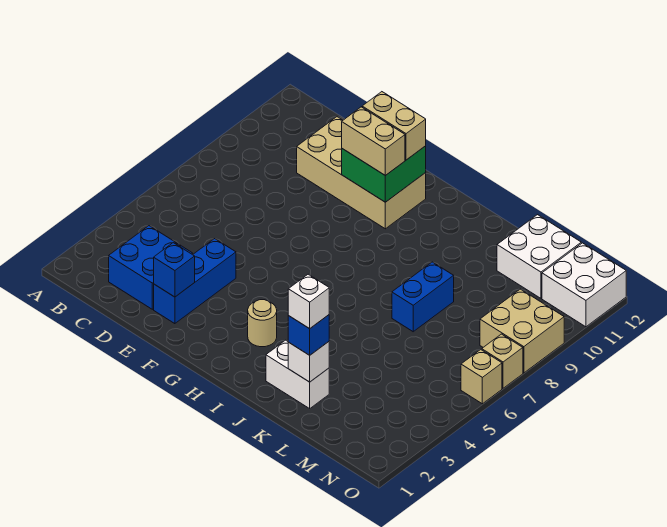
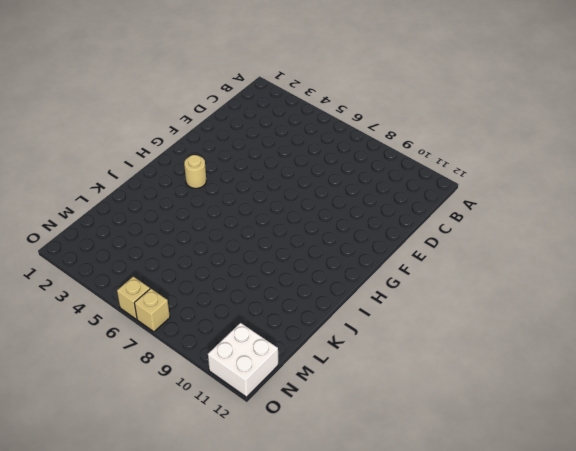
none -> blue 2x2 brick [109,226,193,309]
none -> tan 2x4 brick [297,117,426,229]
none -> blue 1x3 brick [154,239,236,324]

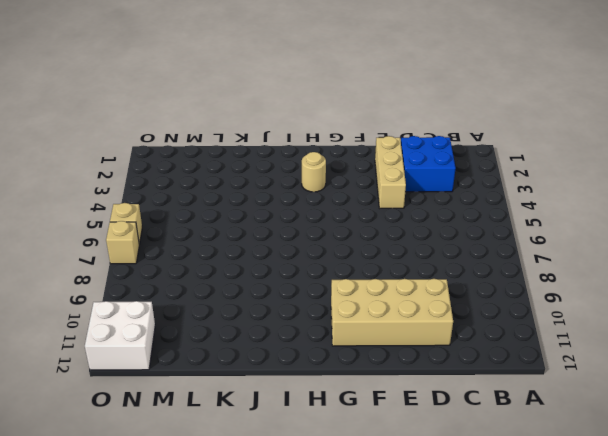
tan 1x3 brick [375,136,406,208] -> blue 1x3 brick [154,239,236,324]
none -> white 1x2 brick [266,340,329,408]
none -> blue 1x2 brick [392,262,454,332]
none -> white 2x2 brick [497,215,581,298]

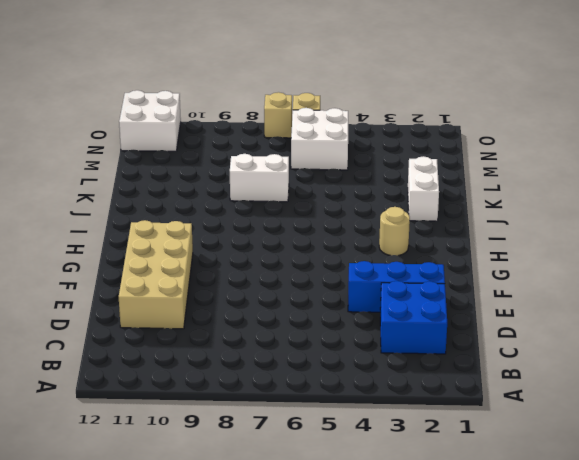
white 1x2 brick [230,154,289,202] -> blue 1x2 brick [392,262,454,332]
white 2x2 brick [291,108,348,170] -> white 2x2 brick moved to [497,215,581,298]
none -> tan 2x2 brick [480,289,564,373]
none -> blue 1x1 brick [154,243,195,297]
none -> green 2x2 brick [342,146,426,202]

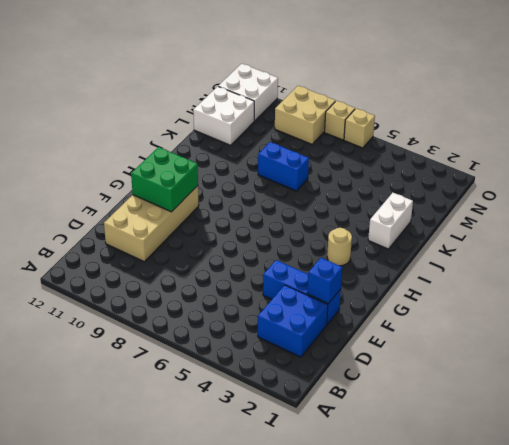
none -> white 1x1 brick [288,342,329,382]
none -> tan 1x2 brick [342,107,405,176]
none -> tan 1x2 brick [362,92,426,160]

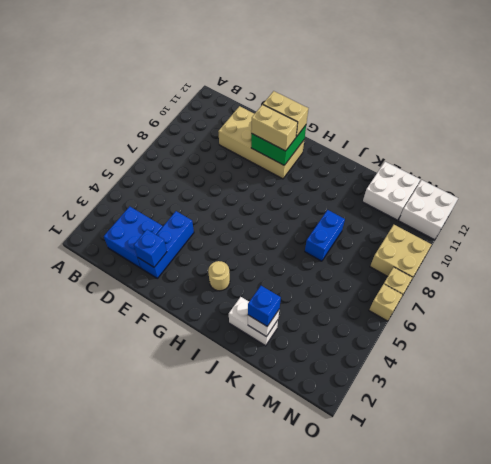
none -> white 1x1 brick [288,274,329,329]

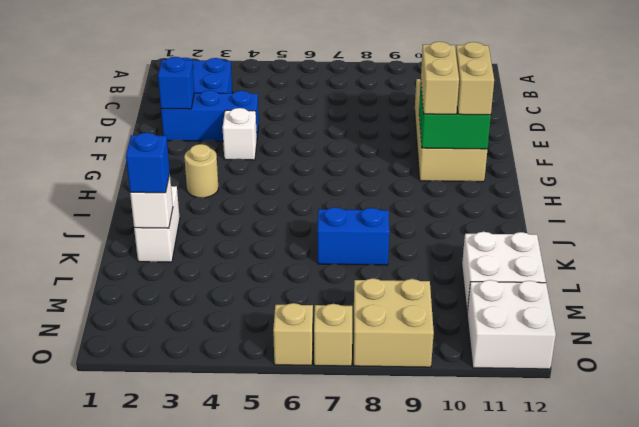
white 1x1 brick [223,108,257,160] -> white 1x1 brick moved to [288,274,329,329]

